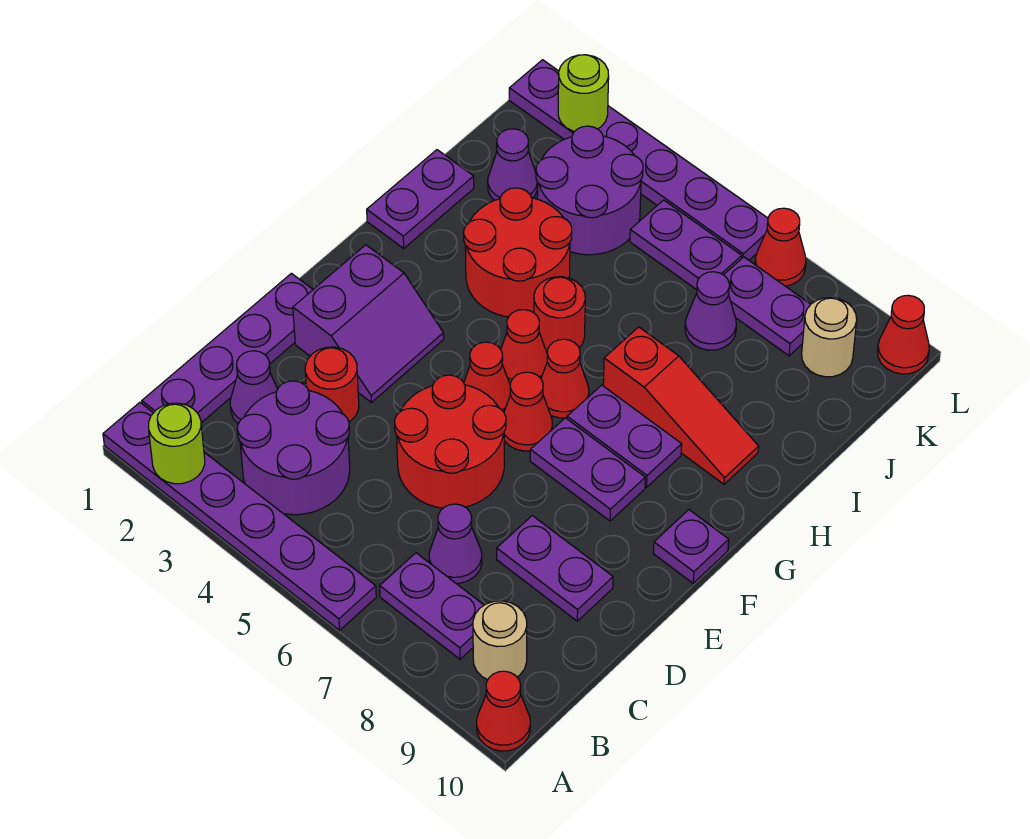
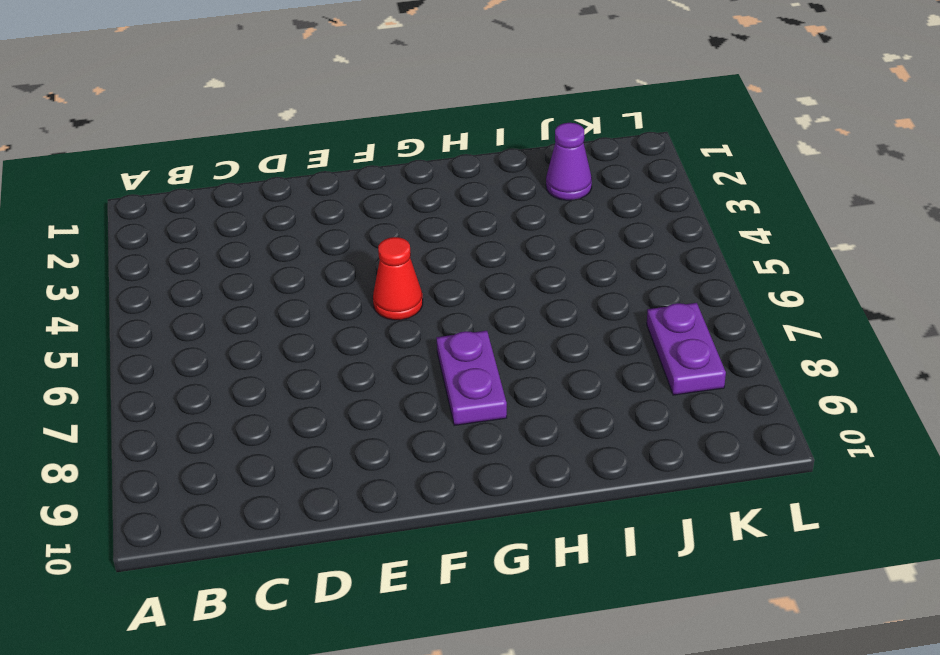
none -> purple 1x6 plate [103,402,376,630]
none -> red 1x1 cone [477,671,530,751]
none -> purple 1x4 plate [142,273,313,423]
none -> purple 2x2 round brick [237,381,350,515]

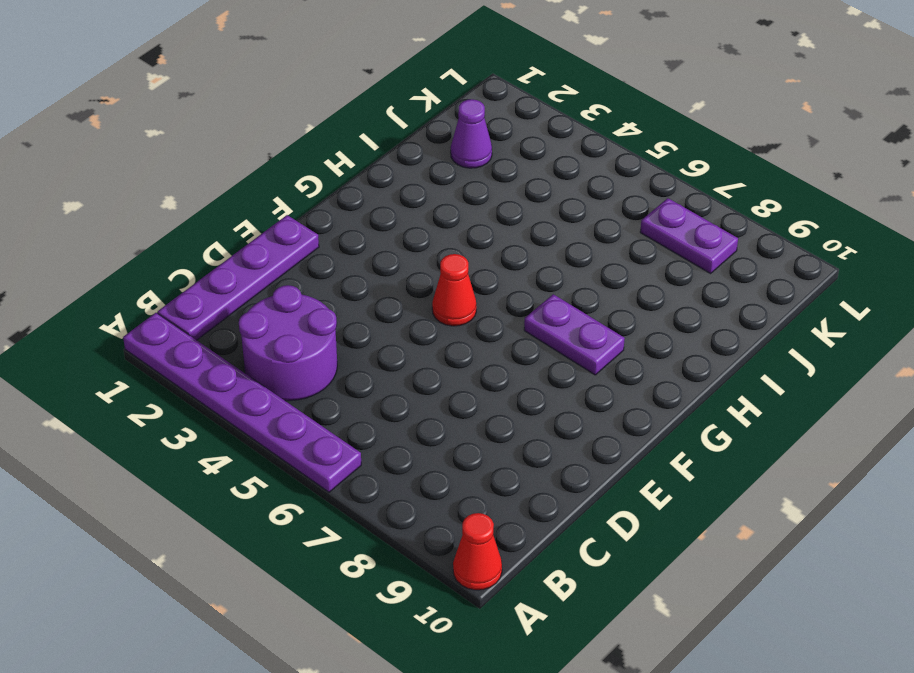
none -> purple 1x2 plate [380,553,484,659]
none -> tan 1x1 round brick [473,601,527,680]
none -> purple 1x1 cone [230,351,278,424]
none -> purple 1x1 cone [429,504,482,583]

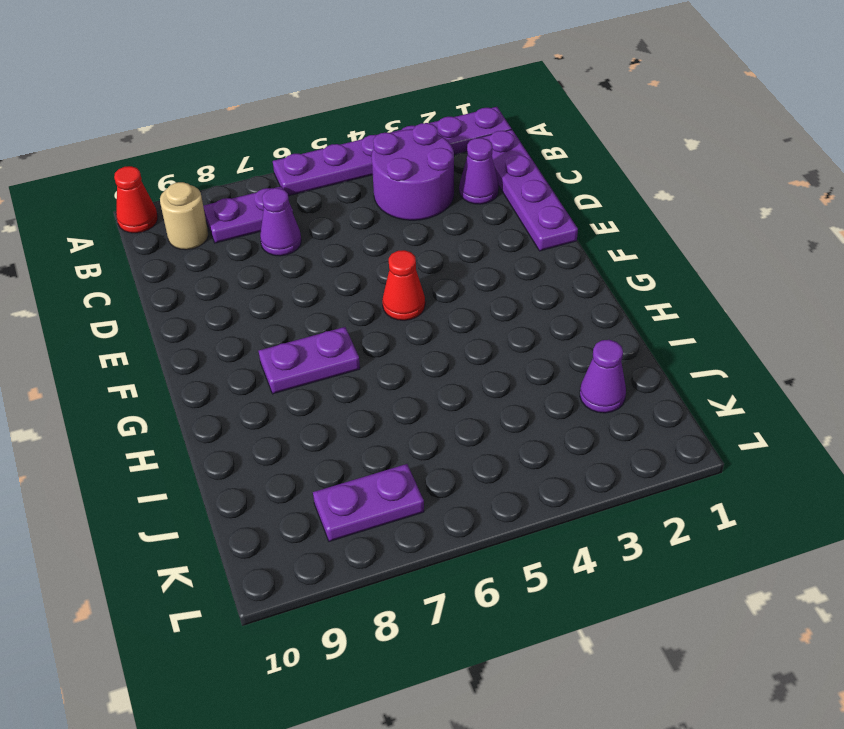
none -> red 1x1 round brick [305,347,359,421]
none -> red 2x2 round brick [395,375,506,508]
none -> purple 1x2 plate [497,516,613,621]
none -> purple 2x2 slope [293,245,444,402]

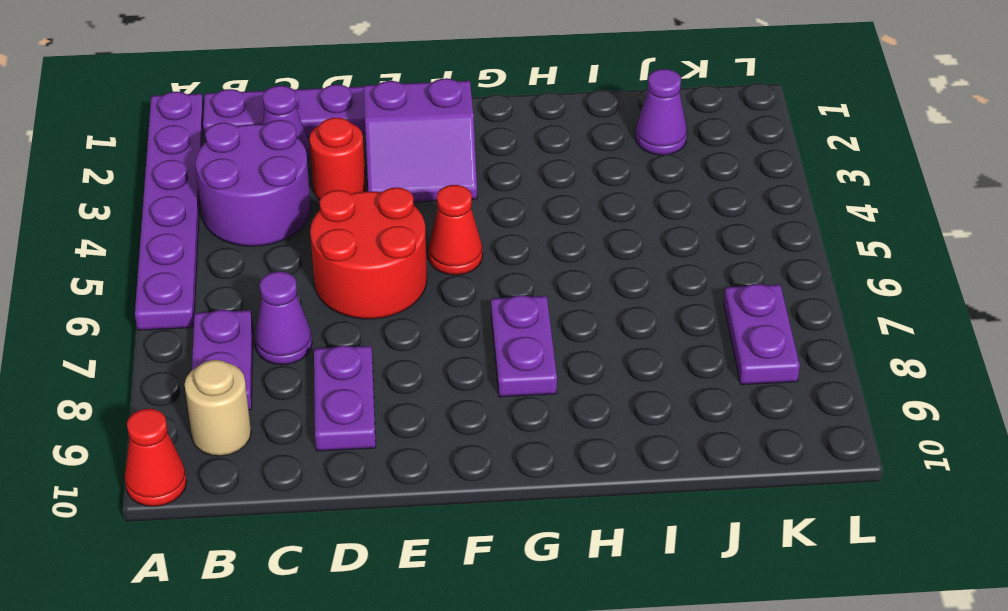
none -> red 1x1 cone [504,372,552,451]
none -> purple 1x2 plate [530,418,645,521]
none -> purple 1x1 plate [653,510,729,583]
none -> red 1x1 cone [501,310,547,385]

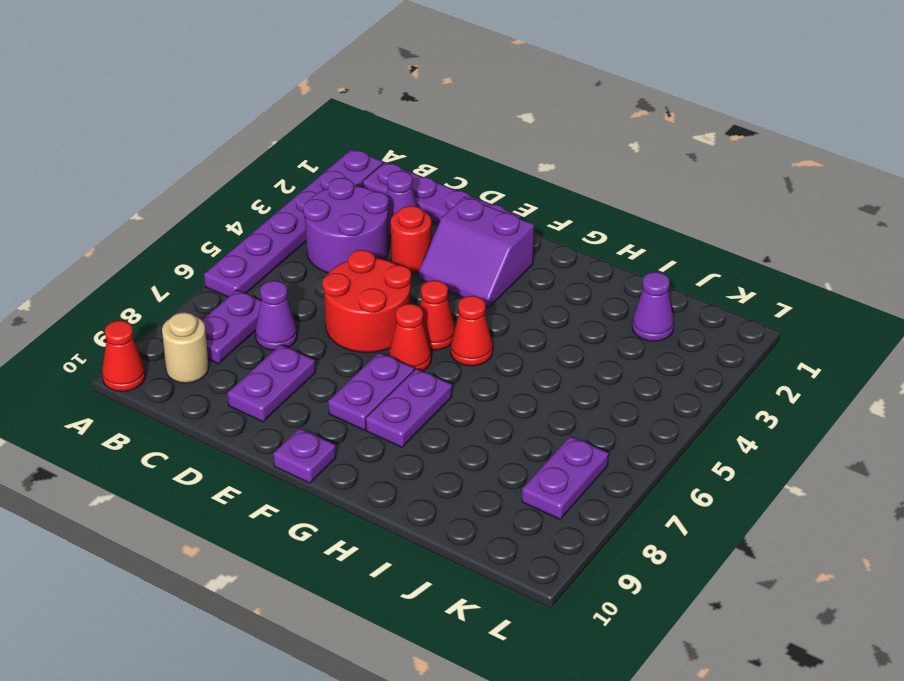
none -> red 1x1 cone [541,339,589,418]
none -> purple 1x2 plate [367,150,474,248]
none -> red 2x2 round brick [464,188,572,317]
none -> red 1x1 round brick [534,277,585,353]

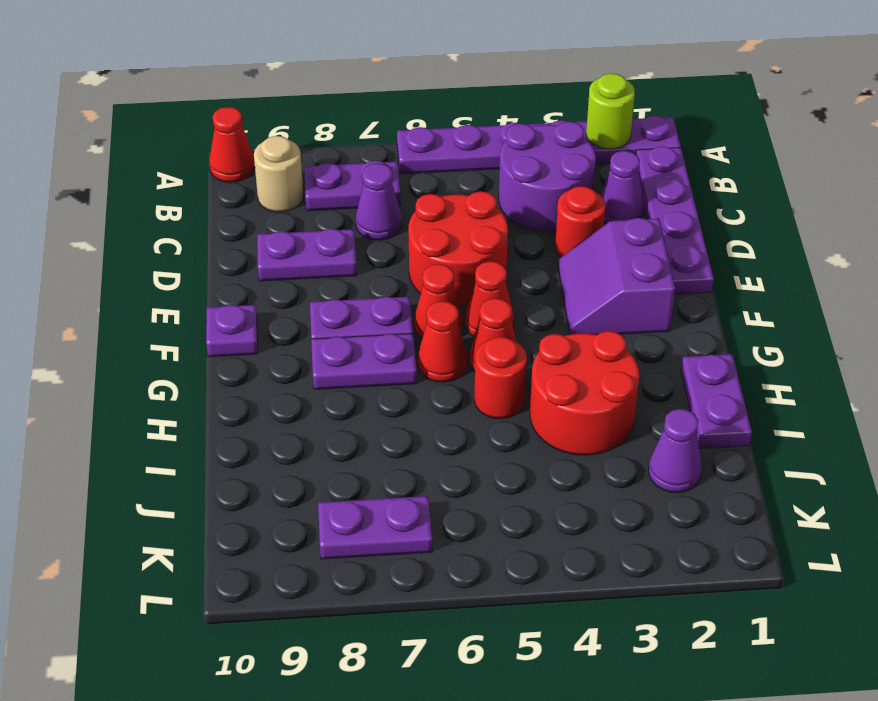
none -> red 1x3 slope [603,327,759,484]
none -> purple 2x2 round brick [536,126,643,255]
none -> purple 1x1 cone [685,272,736,350]
none -> purple 1x2 plate [630,200,742,290]

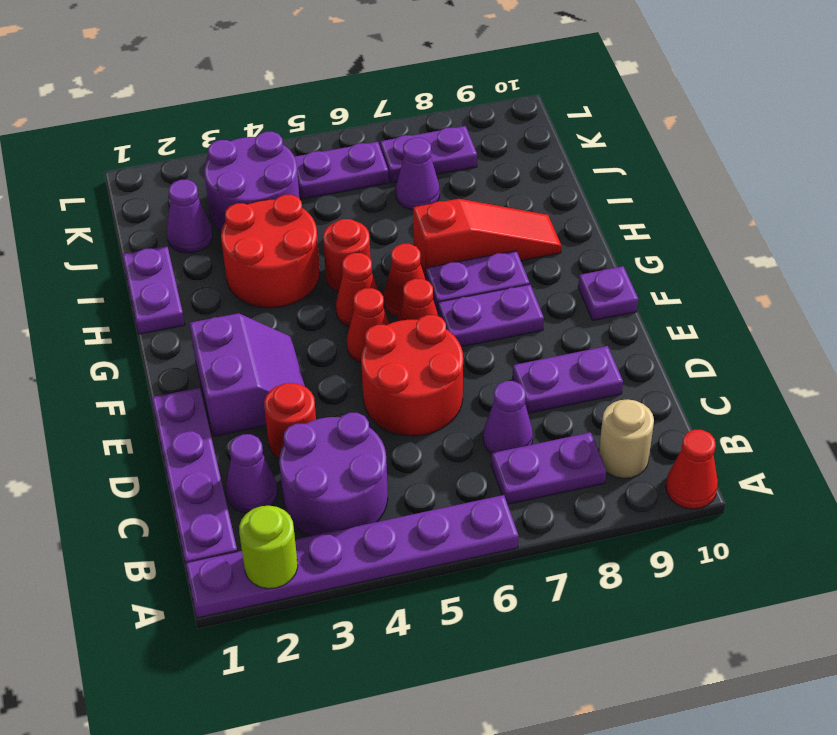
none -> tan 1x1 round brick [802,298,857,377]
none -> purple 1x6 plate [509,60,768,260]
none -> red 1x1 cone [755,208,806,286]
none -> red 1x1 cone [878,295,929,374]

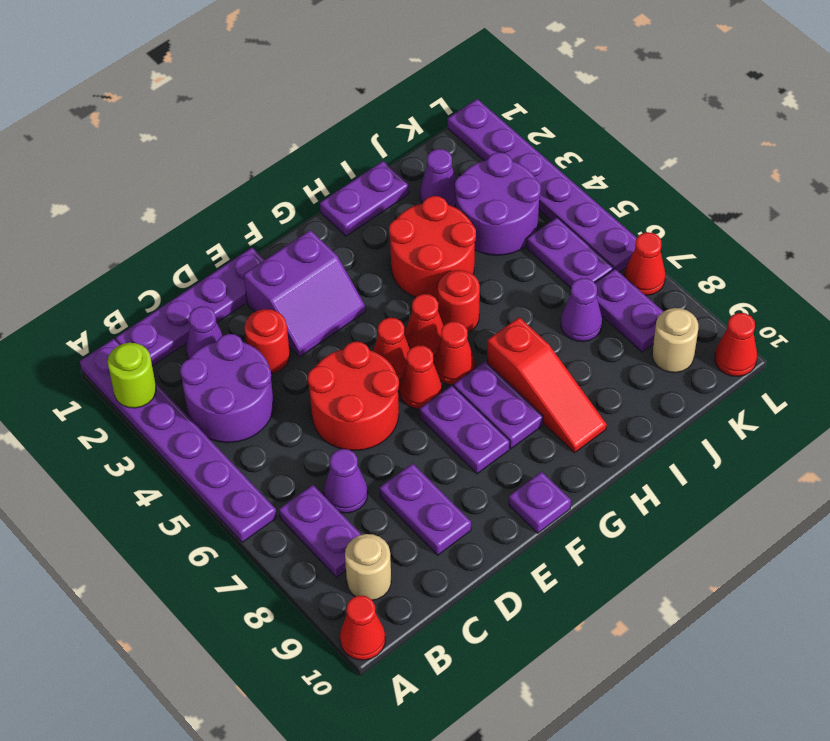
none -> lime 1x1 round brick [558,55,609,132]

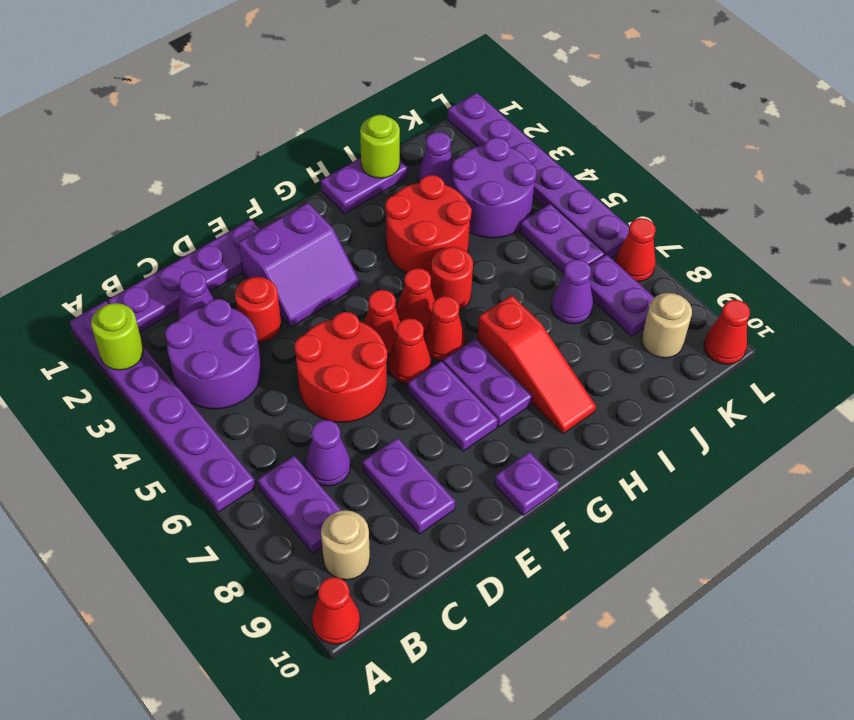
lime 1x1 round brick [360,115,400,178] -> lime 1x1 round brick moved to [558,55,609,132]

